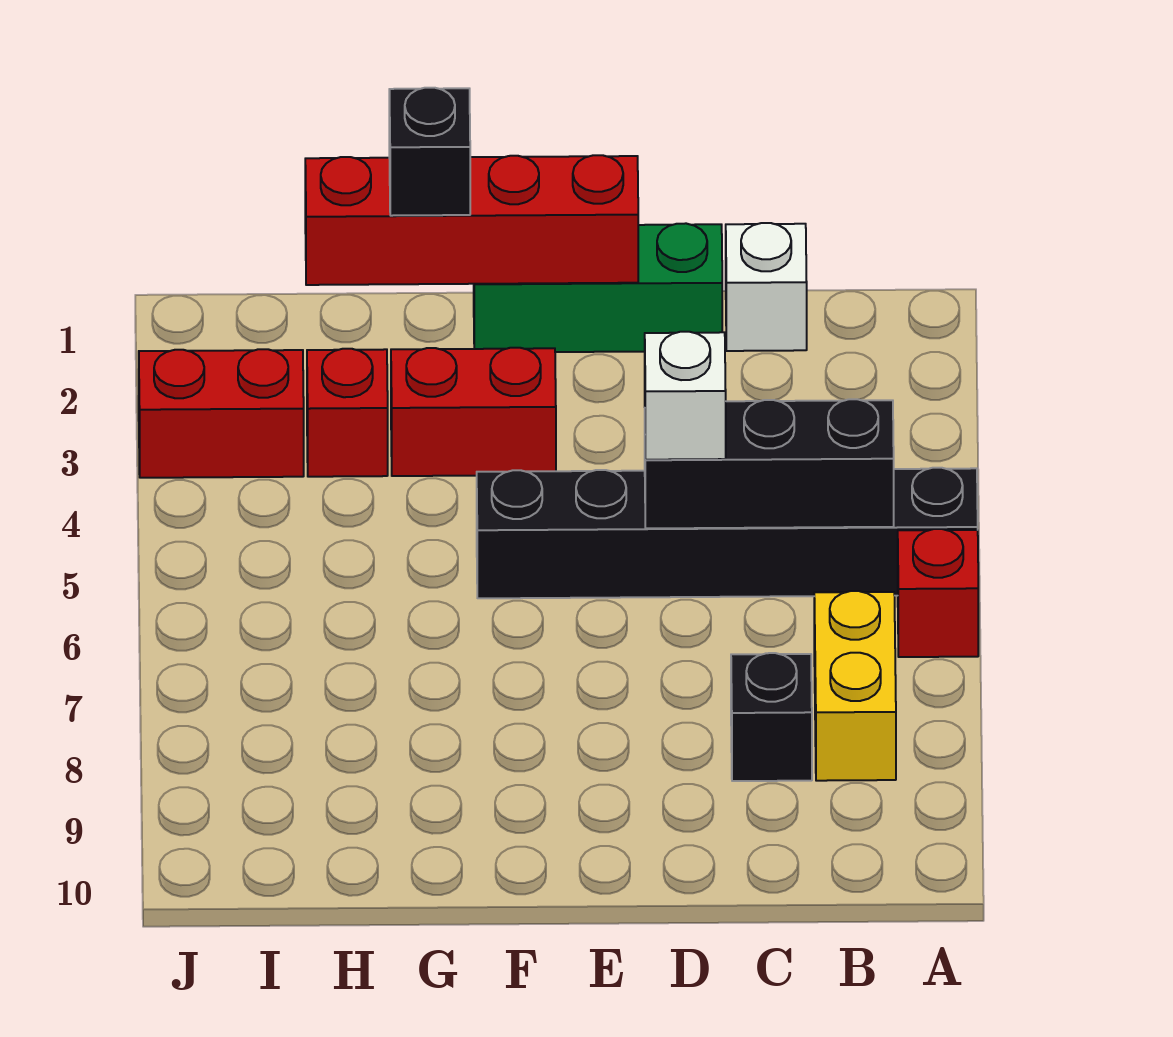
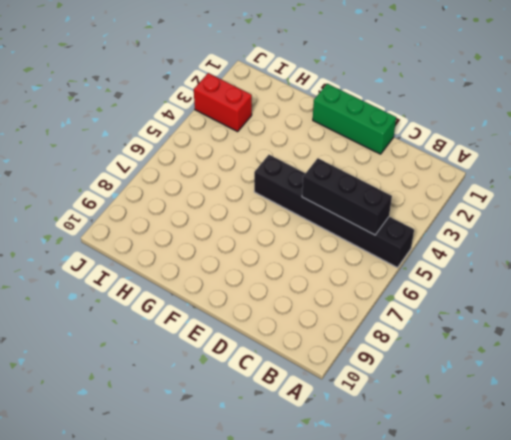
none -> red 1x1 brick [898,529,978,657]
none -> yellow 1x2 brick [814,591,896,781]
none -> white 1x1 brick [726,223,807,351]

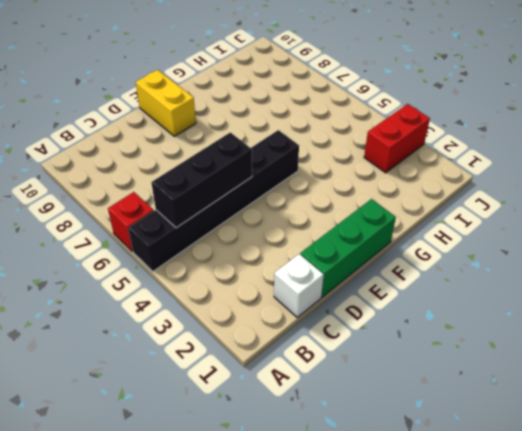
yellow 1x2 brick [136,70,196,136] -> yellow 1x2 brick moved to [814,591,896,781]
none -> black 1x1 brick [731,653,812,781]
none -> red 1x2 brick [391,348,556,476]
none -> red 1x1 brick [307,349,388,477]

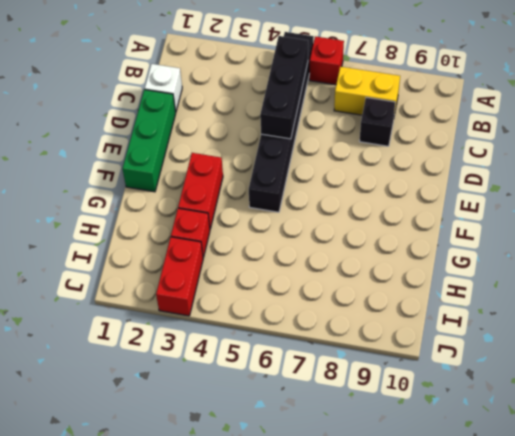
none -> red 1x4 brick [305,155,638,285]
none -> white 1x1 brick [645,332,726,460]
none -> black 1x1 brick [389,88,470,216]

